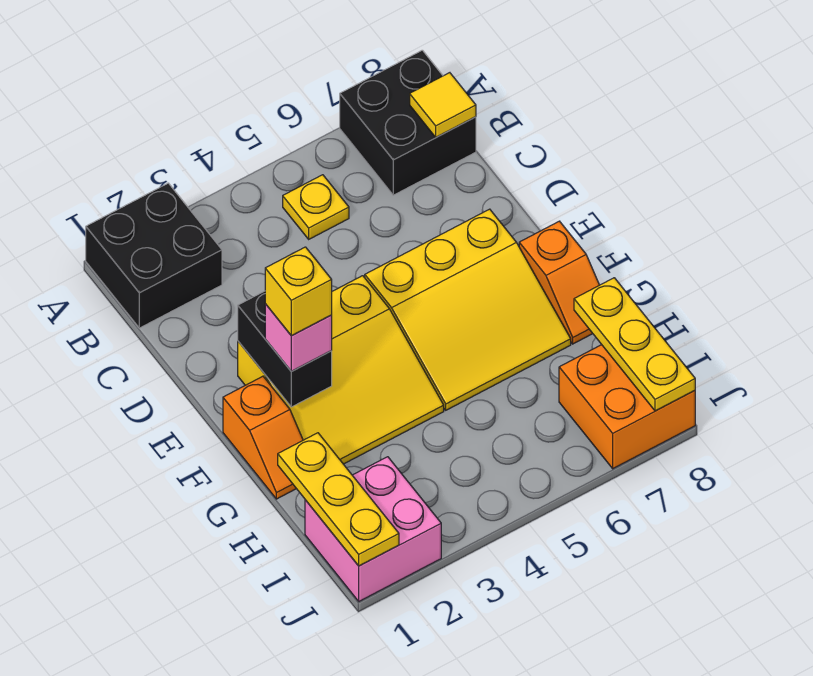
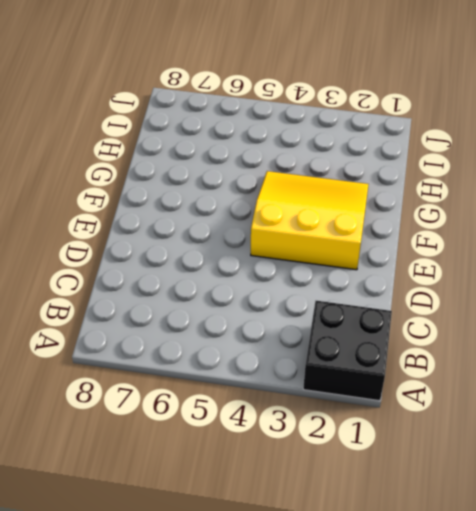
none -> black 2x2 brick [340,50,476,195]
none -> yellow 1x1 plate [283,175,349,239]
none -> yellow 3x3 slope [365,209,571,410]

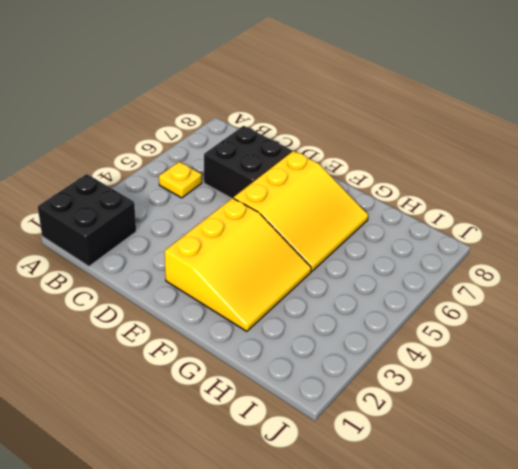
black 2x2 brick [204,126,292,199] -> black 2x2 brick moved to [340,50,476,195]
none -> orange 1x2 slope [223,376,303,499]
none -> orange 1x2 slope [519,221,599,344]
none -> pink 2x2 brick [305,457,441,601]

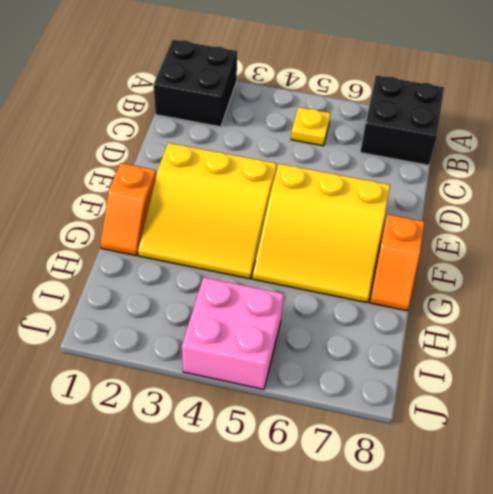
pink 2x2 brick [182,277,284,390] -> pink 2x2 brick moved to [305,457,441,601]
none -> orange 2x2 brick [559,345,695,469]
none -> yellow 1x1 tile [410,73,476,137]
none -> black 1x2 brick [238,291,332,407]

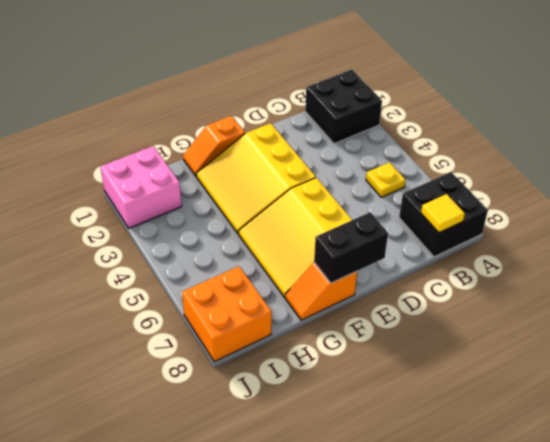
black 1x2 brick [314,212,388,283] -> black 1x2 brick moved to [238,291,332,407]
none -> yellow 1x3 plate [278,433,399,566]
none -> yellow 1x3 plate [574,278,695,411]
none -> pink 1x1 brick [265,304,332,371]

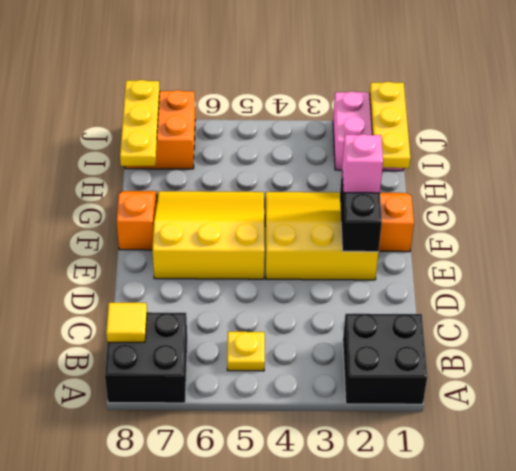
none -> yellow 1x1 brick [265,247,332,336]

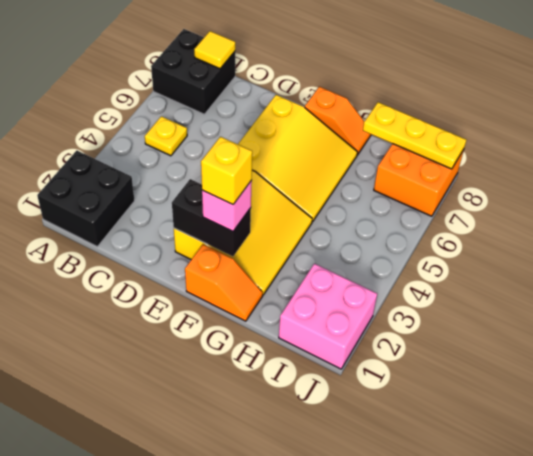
none -> yellow 1x3 plate [278,433,399,566]

